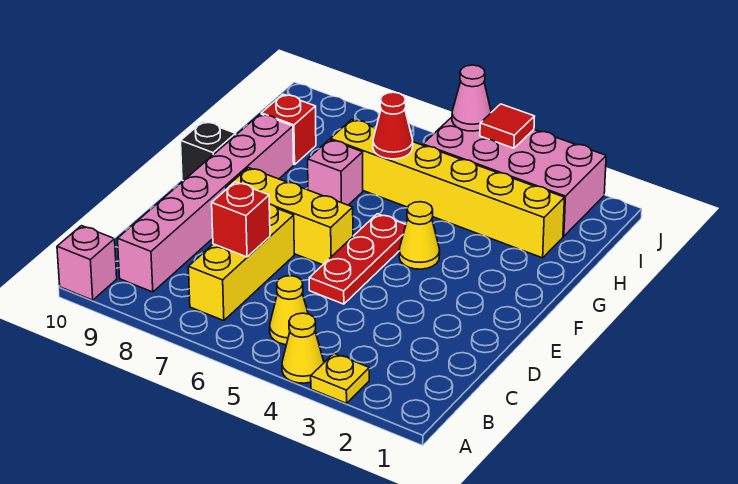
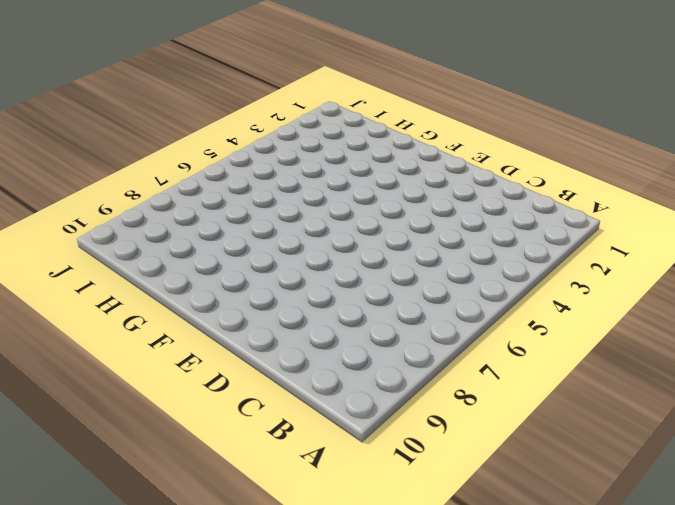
none -> yellow 1x1 plate [311,354,369,403]
none -> yellow 1x1 cone [282,313,324,383]
none -> pink 1x1 brick [57,226,117,300]

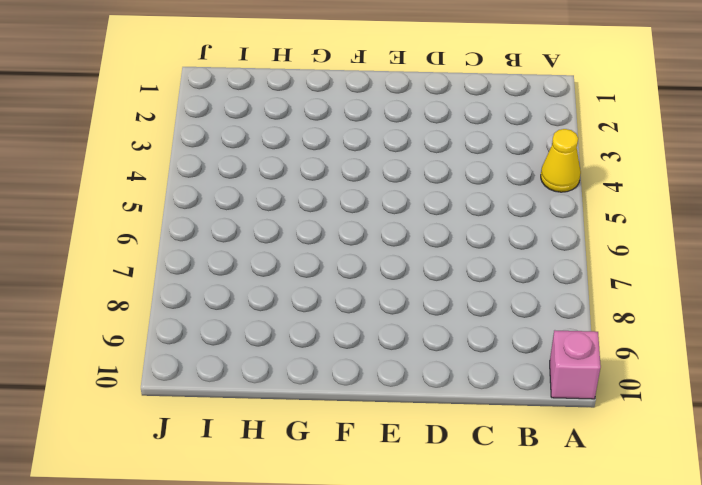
none -> yellow 1x1 plate [311,354,369,403]
none -> yellow 1x1 cone [270,276,308,345]
none -> yellow 1x3 brick [188,204,294,321]

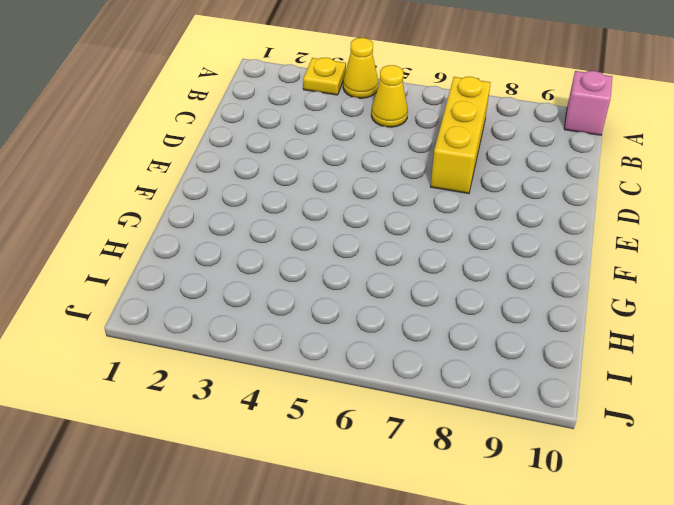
none -> pink 1x6 brick [117,114,294,292]
none -> red 1x3 plate [309,214,406,304]
none -> yellow 1x3 brick [226,168,353,265]

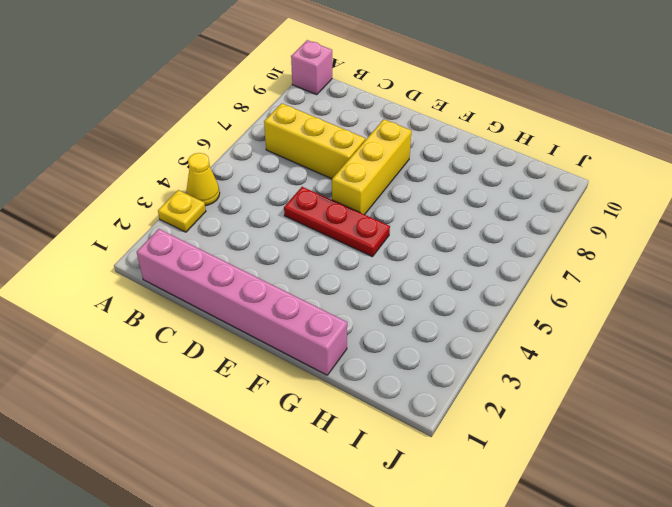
pink 1x6 brick [137,229,347,375] -> pink 1x6 brick moved to [117,114,294,292]
none -> yellow 1x1 cone [270,276,308,345]
none -> yellow 1x1 cone [399,202,440,269]
none -> black 1x1 brick [181,121,236,181]

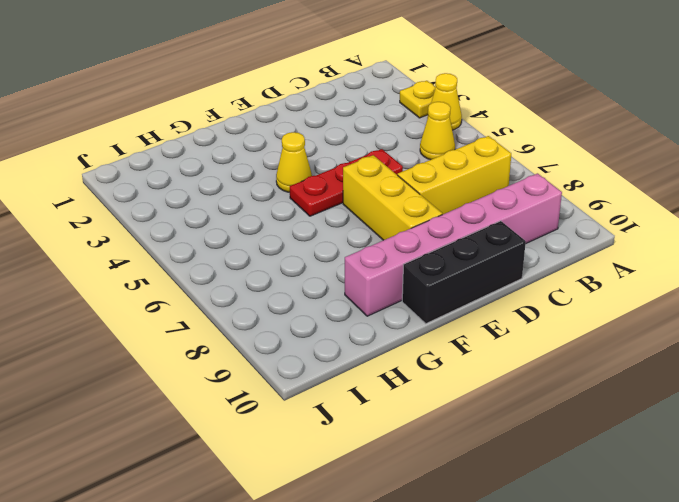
black 1x3 brick [402,221,526,324] -> black 1x1 brick [181,121,236,181]
none -> pink 1x1 brick [57,226,117,300]
none -> pink 1x1 brick [308,140,363,205]
none -> yellow 1x6 brick [330,119,564,258]

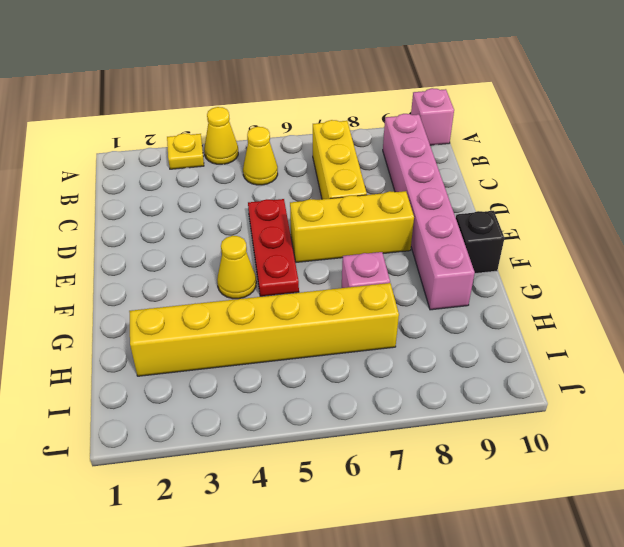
none -> red 1x1 brick [261,94,316,165]
none -> pink 2x4 brick [423,117,606,236]
none -> red 1x1 brick [212,182,270,257]

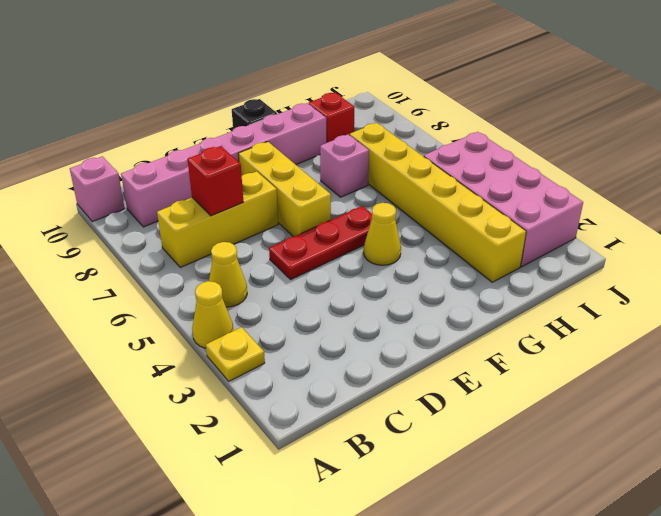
none -> red 1x1 cone [373,92,413,159]
none -> red 1x1 tile [480,104,535,148]
none -> pink 1x1 cone [452,65,491,131]

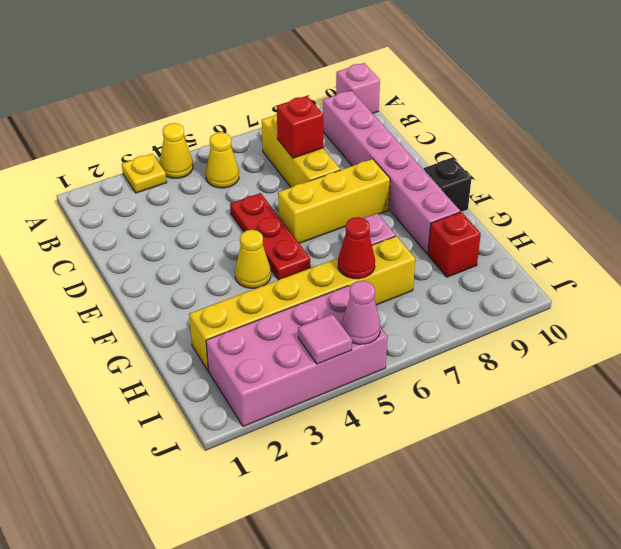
pink 1x1 tile [298,314,352,364] -> red 1x1 tile [480,104,535,148]

